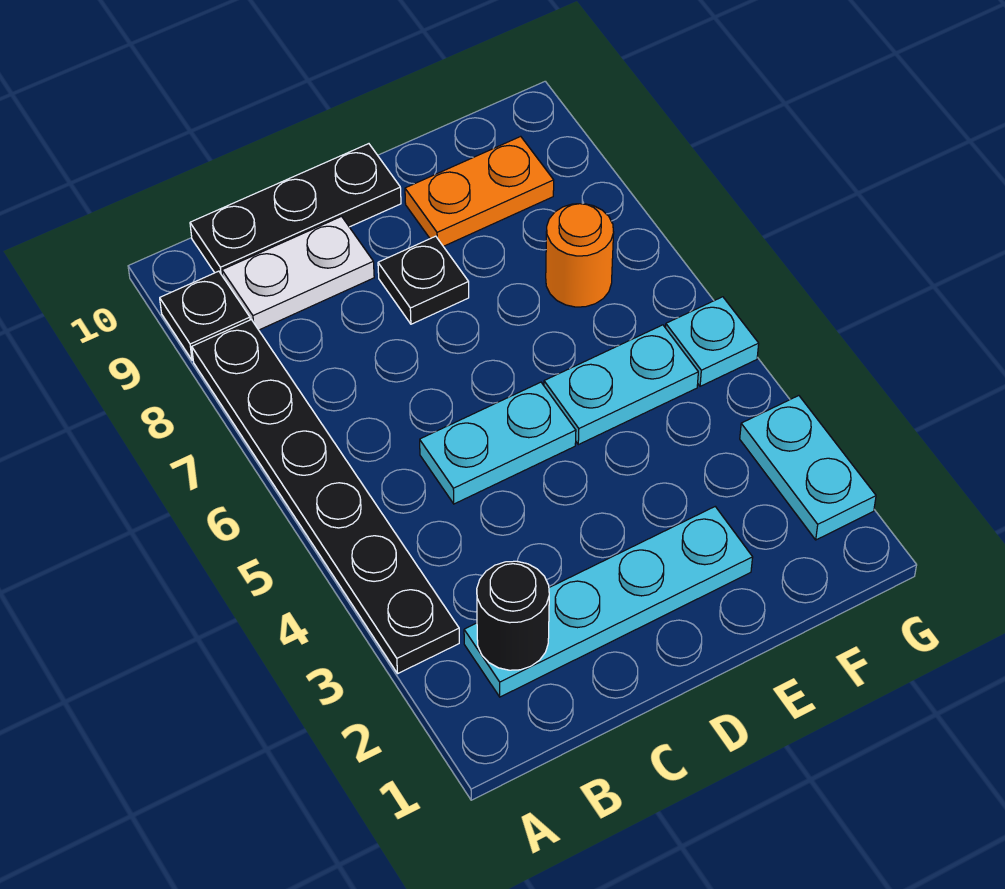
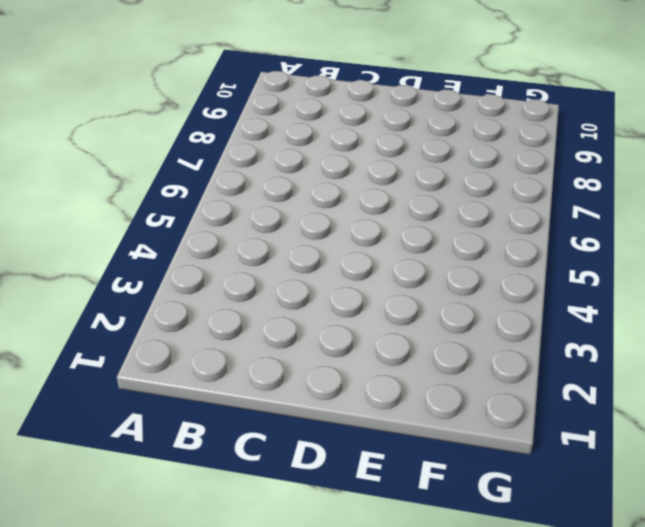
none -> black 1x6 plate [192,320,459,673]
none -> black 1x1 plate [160,271,250,360]
none -> cyan 1x4 plate [464,507,753,697]

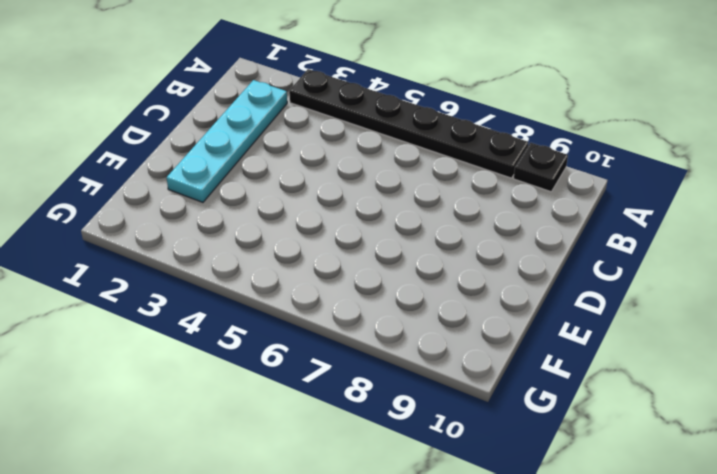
none -> white 1x2 plate [222,216,374,330]
none -> black 1x3 plate [190,144,401,276]
none -> cyan 1x2 plate [420,382,576,504]

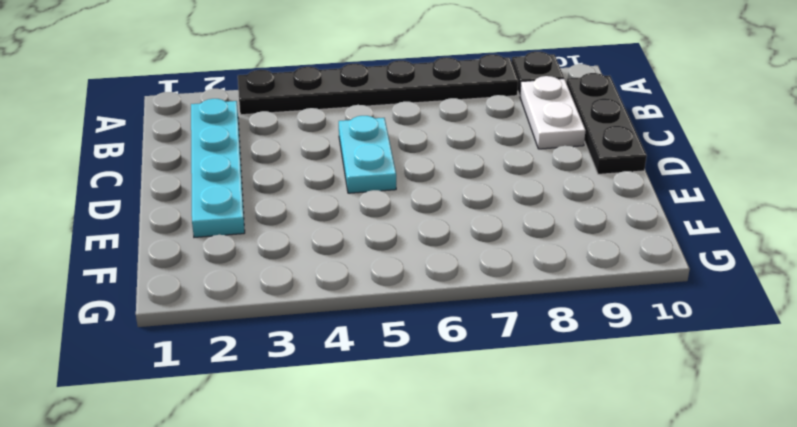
none -> black 1x1 plate [378,236,469,324]
none -> cyan 1x2 plate [544,325,698,445]
none -> orange 1x2 plate [405,136,554,246]

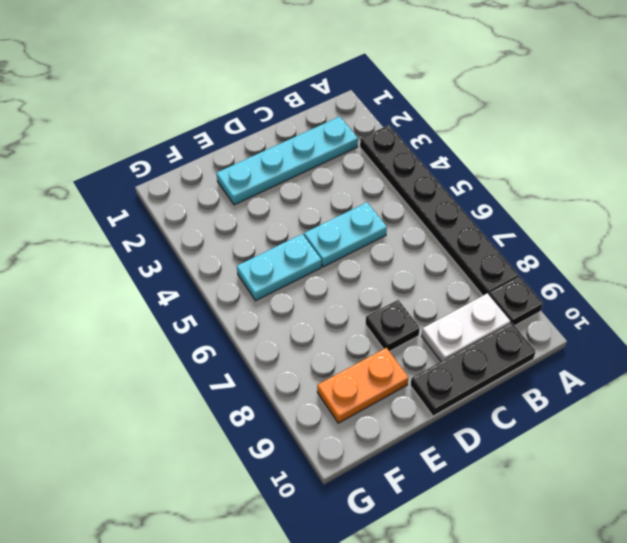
none -> orange 1x1 round brick [546,204,614,307]
none -> cyan 1x2 plate [740,396,876,540]
none -> cyan 1x1 plate [666,297,759,386]

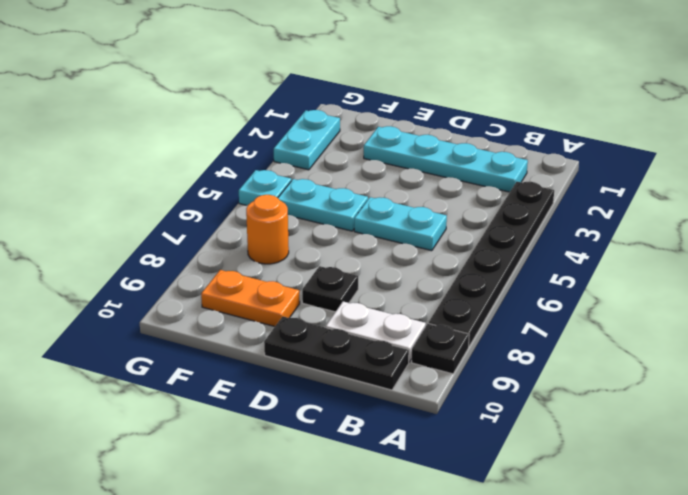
none -> black 1x1 round brick [477,561,549,670]

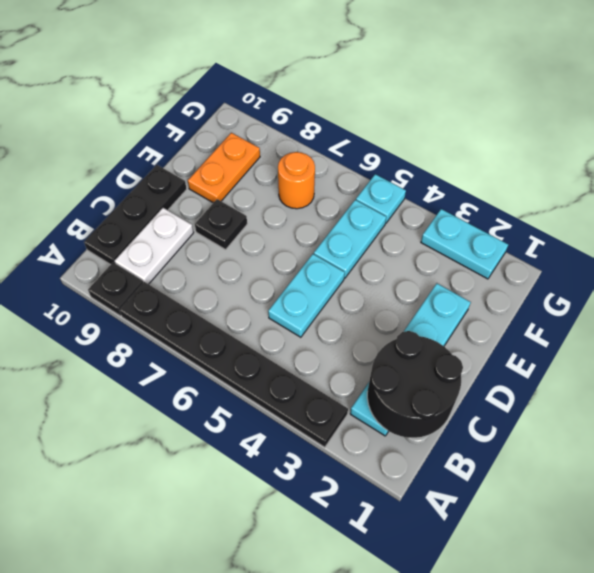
black 2x2 round brick [367,331,463,438] -> black 1x1 round brick [477,561,549,670]

